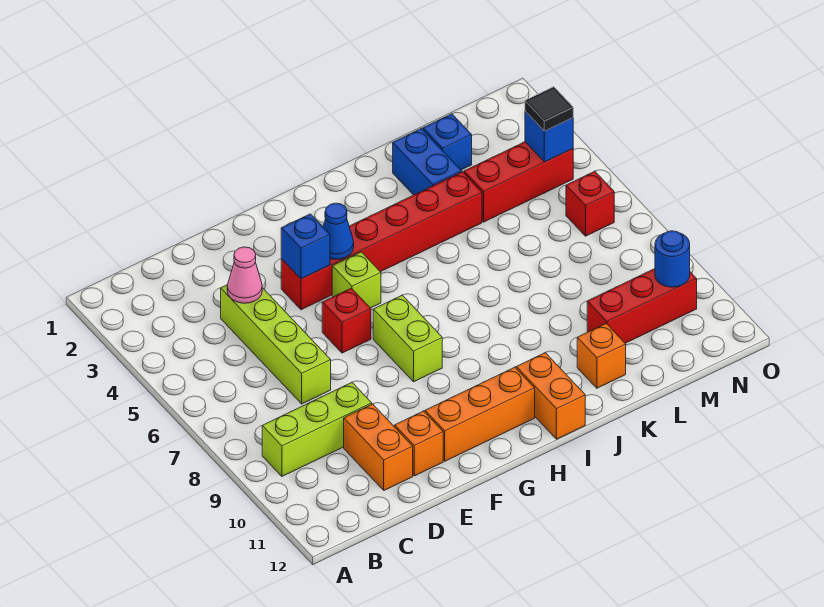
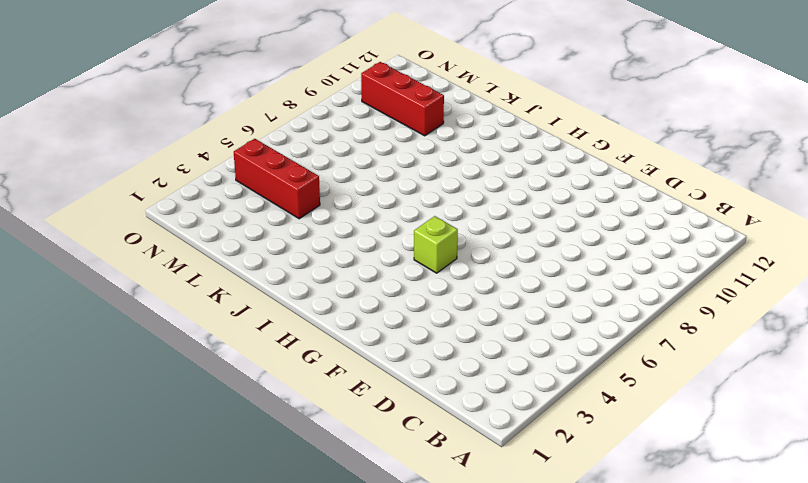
none -> lime 1x3 brick [262,382,372,476]
none -> lime 1x4 brick [221,285,331,404]
none -> orange 1x2 brick [344,404,413,490]

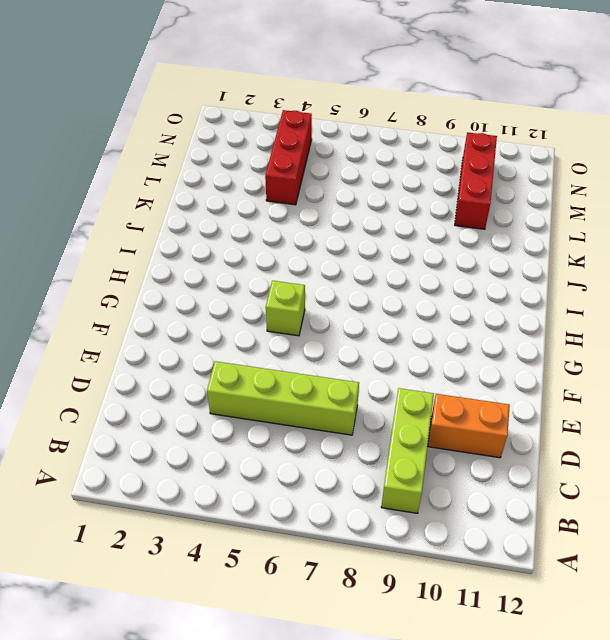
none -> orange 1x1 brick [395,411,443,476]
none -> red 1x6 brick [281,172,482,310]
none -> red 1x1 brick [322,288,371,353]

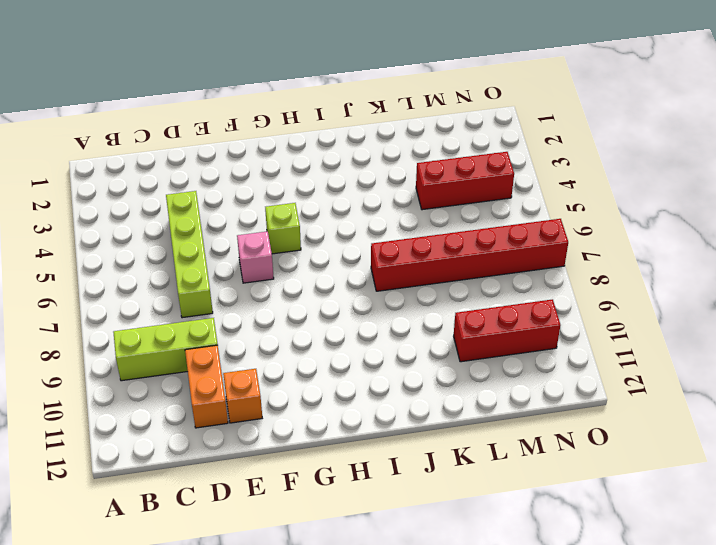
pink 1x1 brick [237,231,274,283] -> red 1x1 brick [322,288,371,353]
red 1x6 brick [371,219,568,291] -> red 1x6 brick moved to [281,172,482,310]
none -> orange 1x3 brick [425,367,535,461]
none -> lime 1x2 brick [373,295,442,382]
none -> orange 1x2 brick [516,353,585,439]

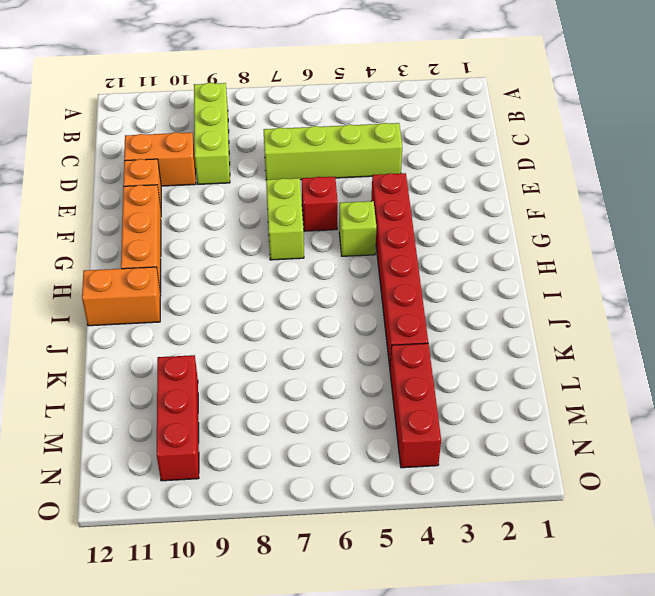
lime 1x2 brick [266,178,304,260] -> lime 1x2 brick turned to [373,295,442,382]
none -> blue 1x2 brick [393,128,462,195]
none -> orange 1x1 brick [577,324,626,388]
none -> blue 1x1 brick [423,114,472,170]

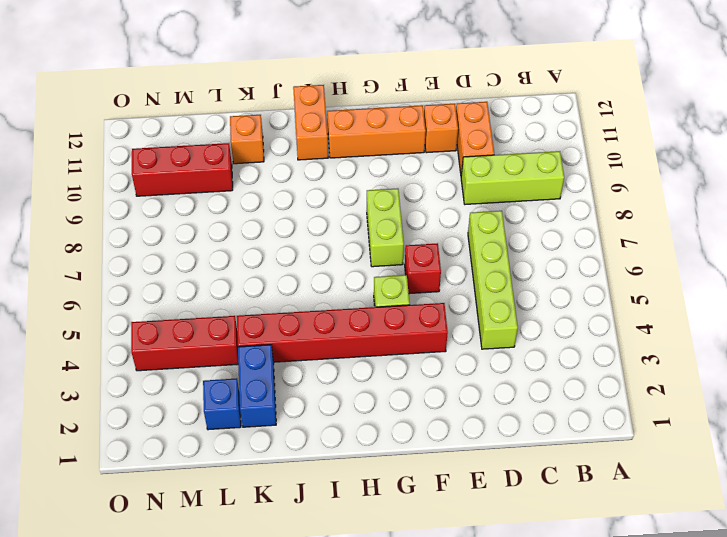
none -> red 1x1 brick [566,171,614,236]
none -> pink 1x1 cone [227,247,262,303]
none -> blue 1x1 brick [281,214,330,279]

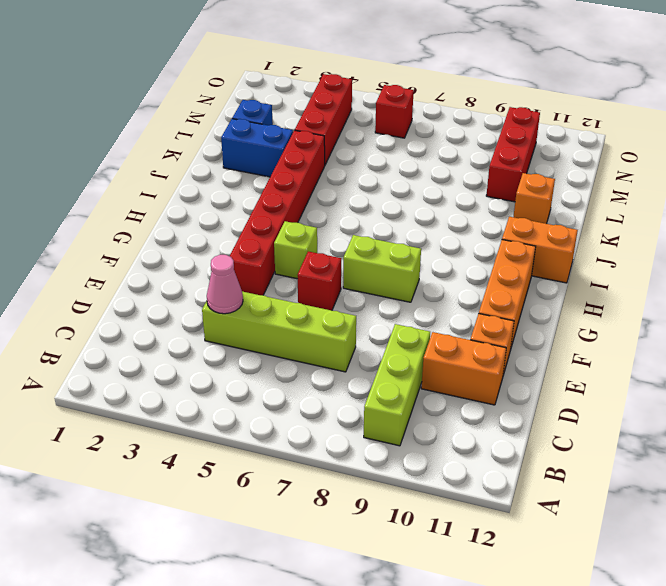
none -> blue 1x1 brick [281,214,330,279]
none -> blue 1x1 cone [323,203,354,260]
none -> blue 1x1 brick [525,111,573,162]

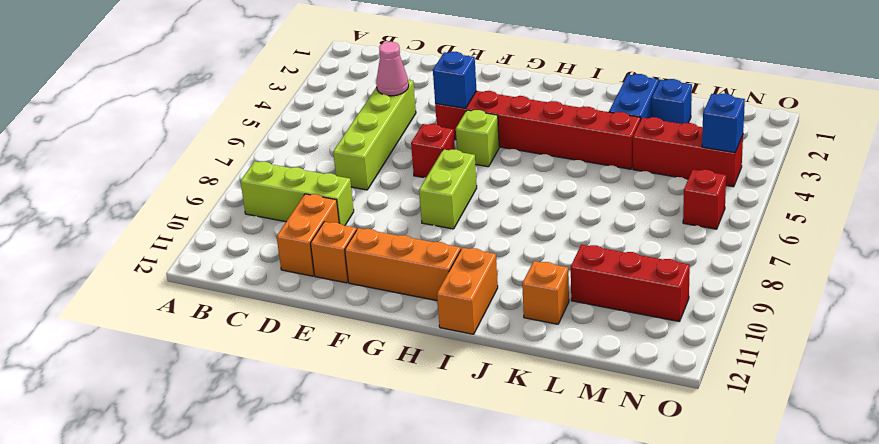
none -> blue 1x1 cone [323,203,354,260]
none -> blue 1x1 round brick [655,231,690,287]
none -> black 1x1 tile [525,87,573,131]

